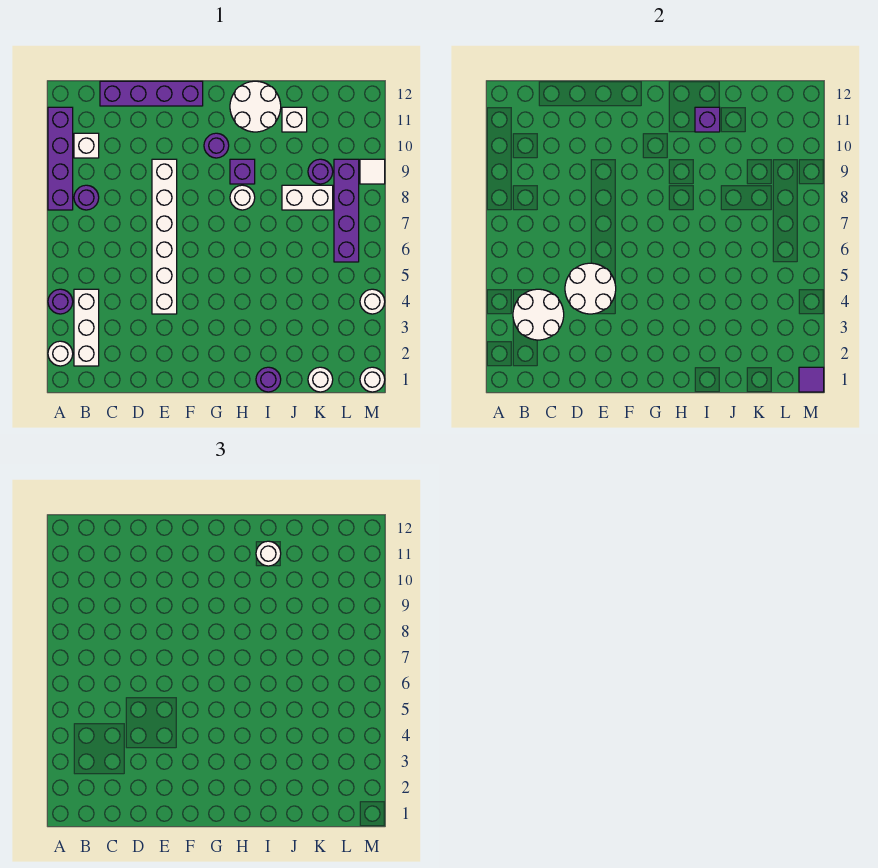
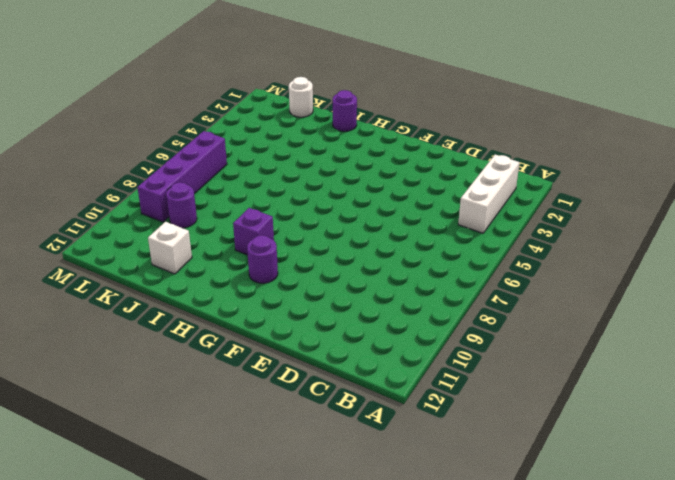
none -> white 1x1 round brick [48,341,73,366]
none -> purple 1x1 round brick [48,289,73,314]
none -> purple 1x4 brick [48,107,73,210]

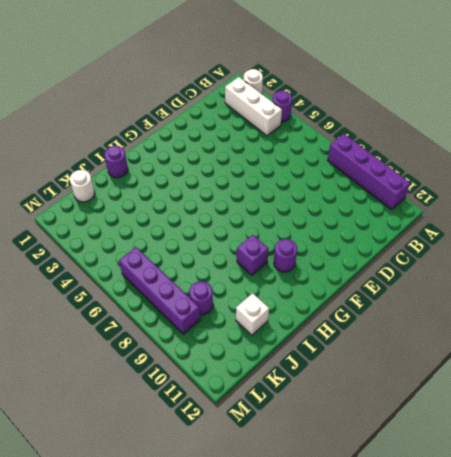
none -> purple 1x1 round brick [74,185,99,210]
none -> white 1x1 brick [74,133,99,158]
none -> purple 1x4 brick [100,81,203,106]

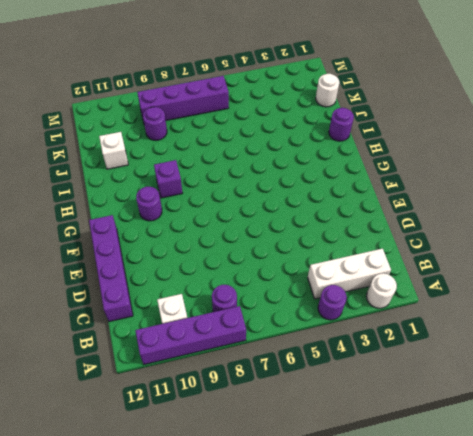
none -> white 1x6 brick [152,159,177,314]
none -> white 1x1 round brick [230,185,255,210]
none -> white 2x2 round brick [230,81,281,132]

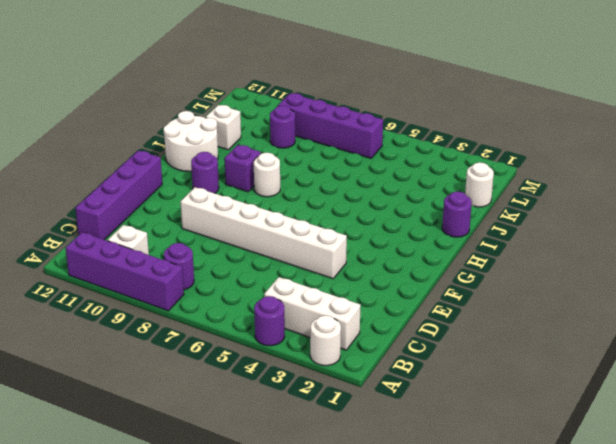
none -> white 1x2 brick [282,185,333,210]
none -> white 1x1 round brick [360,367,385,392]
none -> white 1x1 round brick [360,289,385,314]

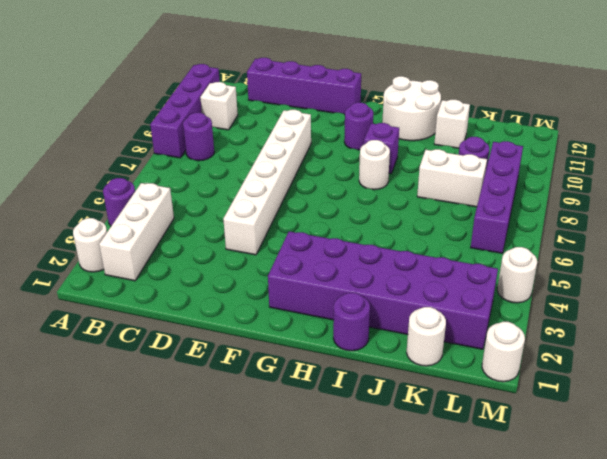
purple 2x6 brick [268,231,498,349] -> none
none -> white 1x1 tile [360,159,385,184]
none -> white 2x2 round brick [513,289,564,340]
none -> white 2x2 round brick [565,263,616,314]

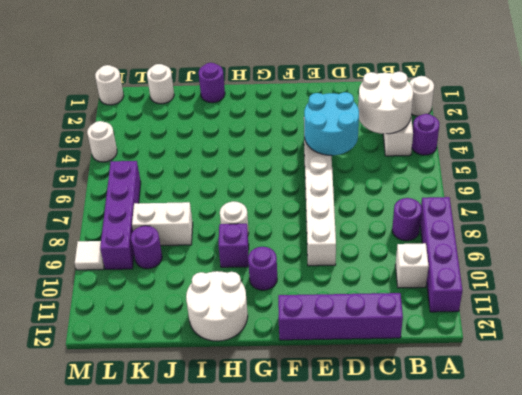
cyan 2x2 round brick [304,92,359,155] -> white 2x2 round brick [565,263,616,314]
none -> white 1x1 brick [282,107,307,132]
none -> purple 1x1 brick [695,107,720,132]
none -> purple 1x1 tile [799,367,824,392]

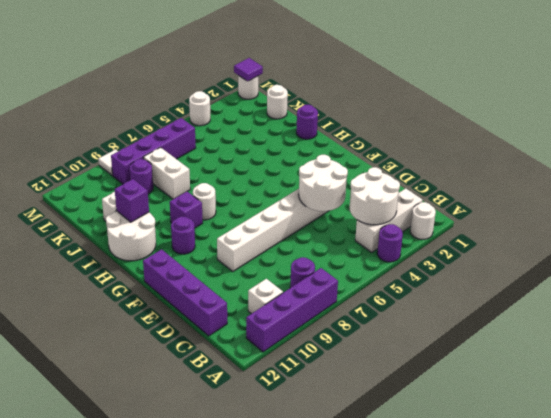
none -> white 1x1 round brick [256,541,281,566]

